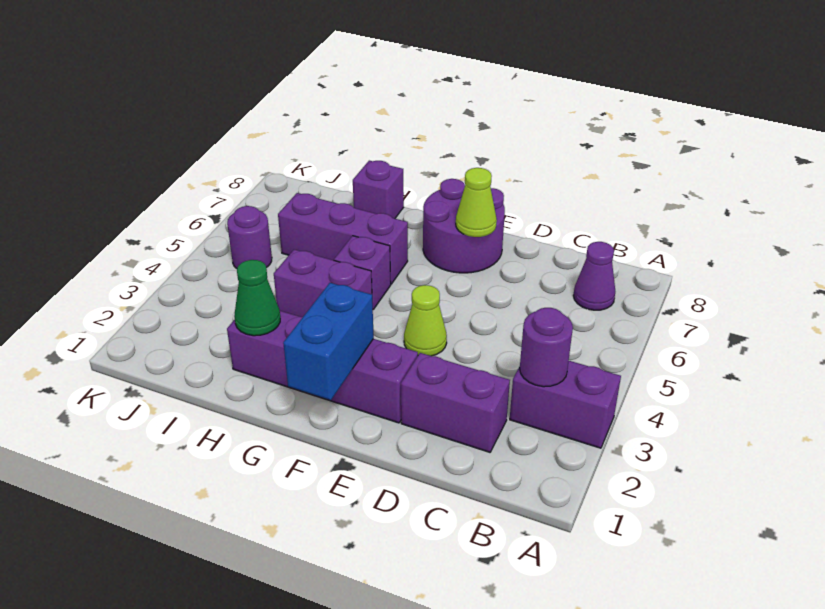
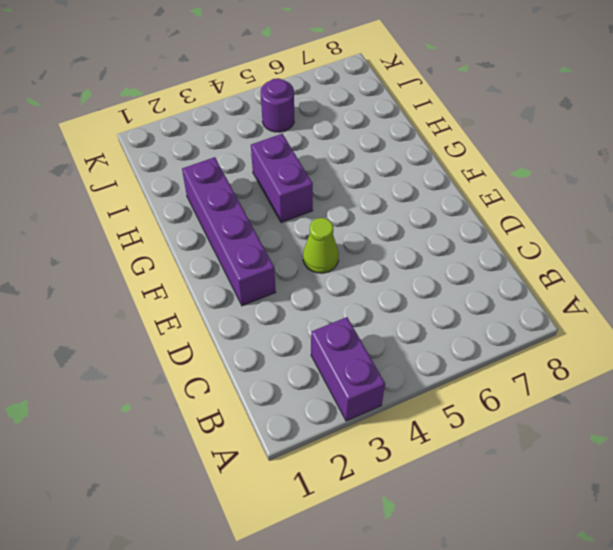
none -> purple 1x1 cone [573,242,615,310]
none -> purple 1x2 brick [401,353,510,452]
none -> purple 2x2 round brick [423,179,505,273]

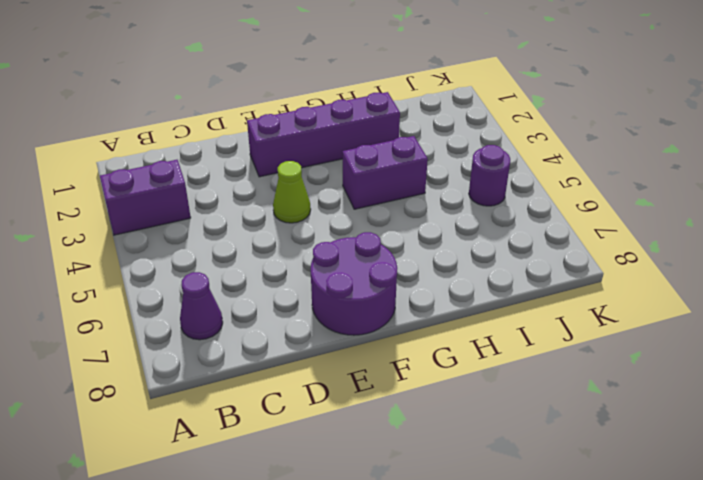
none -> purple 1x2 brick [401,353,510,452]
none -> purple 1x1 brick [334,236,391,309]
none -> purple 1x3 brick [278,193,408,284]

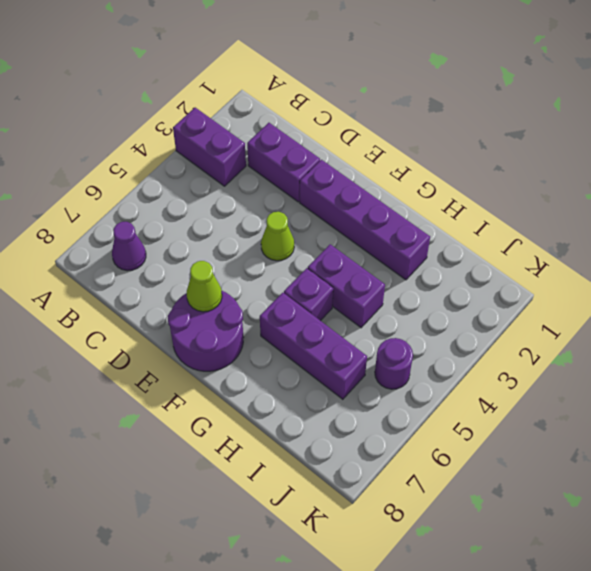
none -> purple 1x1 brick [353,161,404,219]
none -> purple 1x1 round brick [520,308,573,387]
none -> blue 1x2 brick [283,283,374,400]

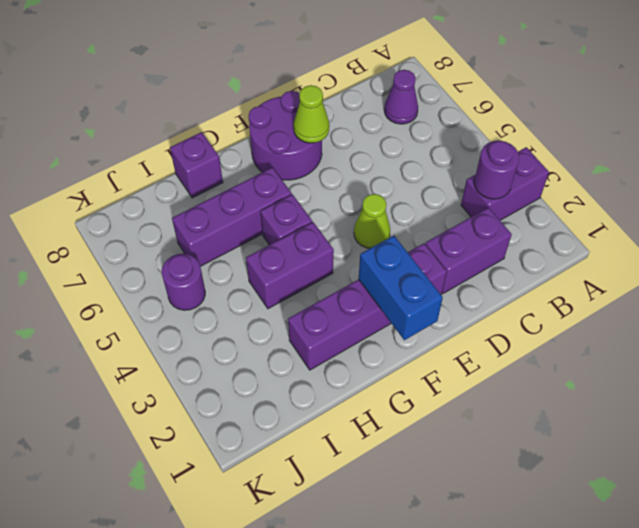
none -> green 1x1 cone [234,260,280,336]

